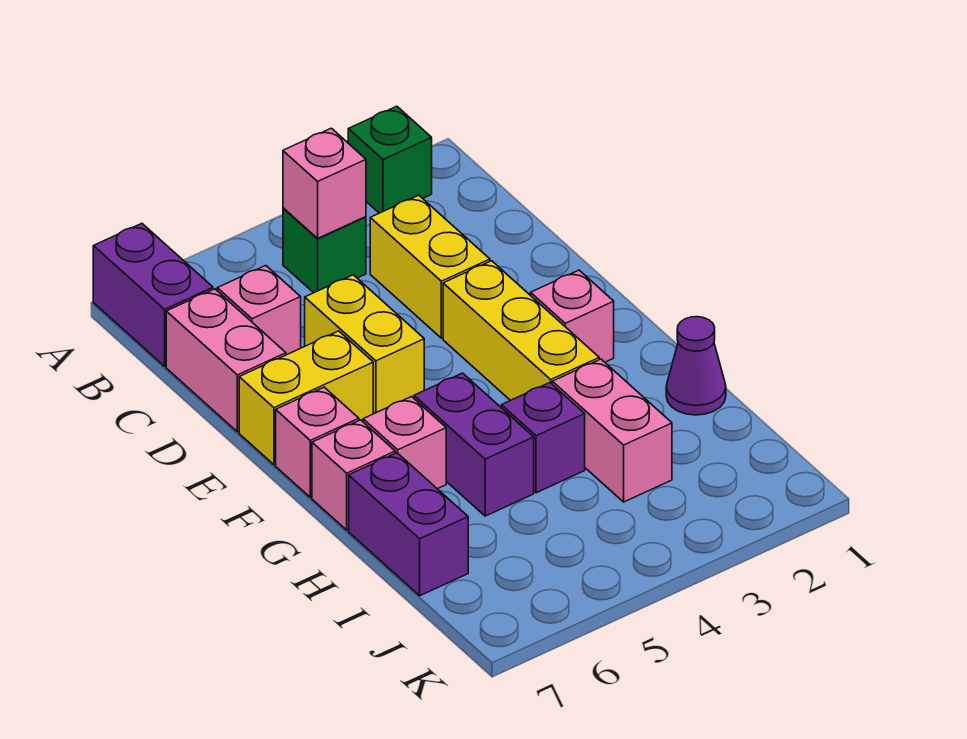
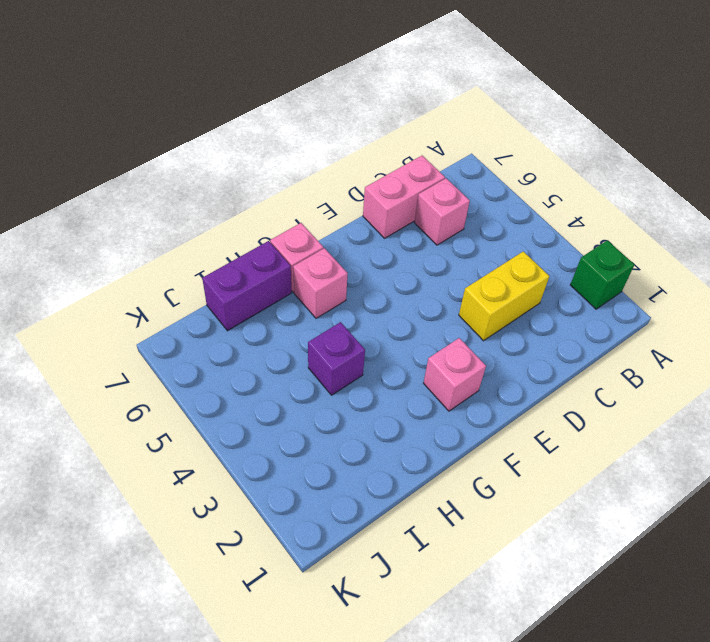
none -> purple 1x2 brick [93,223,213,366]
none -> green 1x1 brick [283,208,366,293]
none -> yellow 1x2 brick [305,275,424,414]

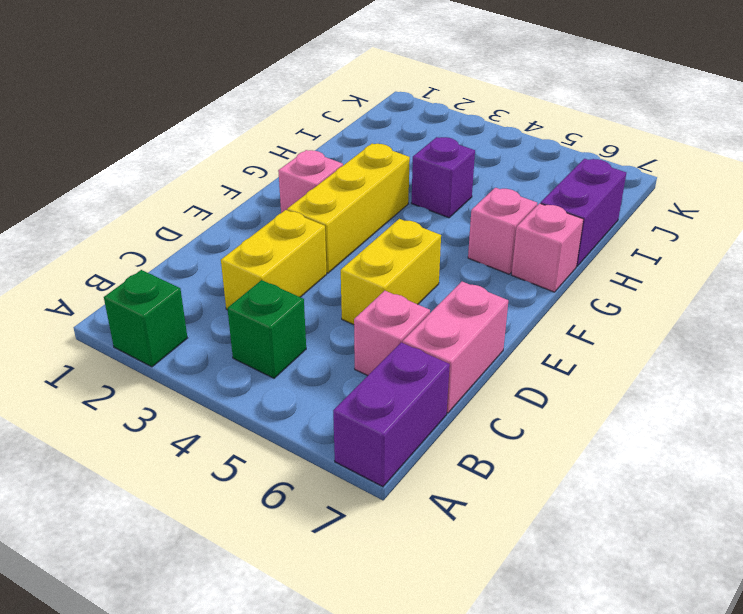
none -> yellow 1x2 brick [239,331,373,465]
none -> pink 1x1 brick [276,387,359,497]
none -> purple 1x2 brick [414,373,534,516]

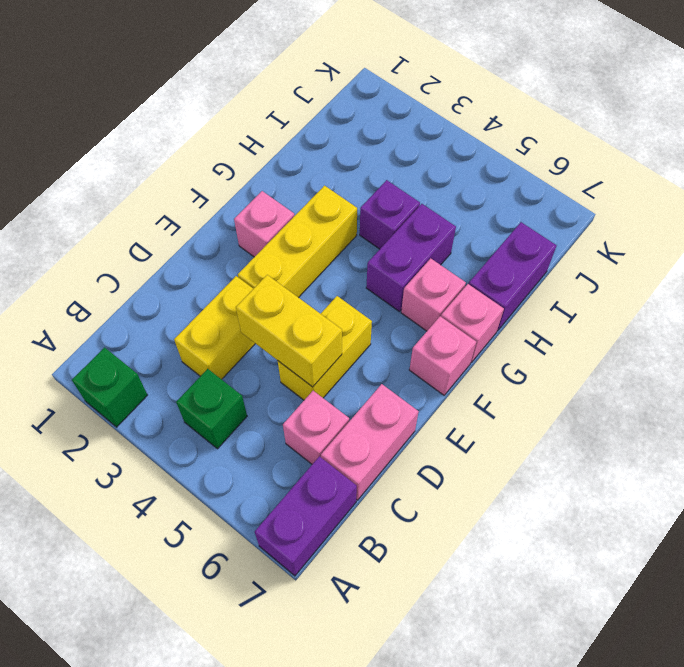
yellow 1x2 brick [236,275,342,387] -> yellow 1x2 brick moved to [239,331,373,465]
none -> purple 1x1 cone [666,317,726,415]
none -> pink 1x2 brick [552,359,672,502]
none -> pink 1x1 brick [283,128,366,238]

